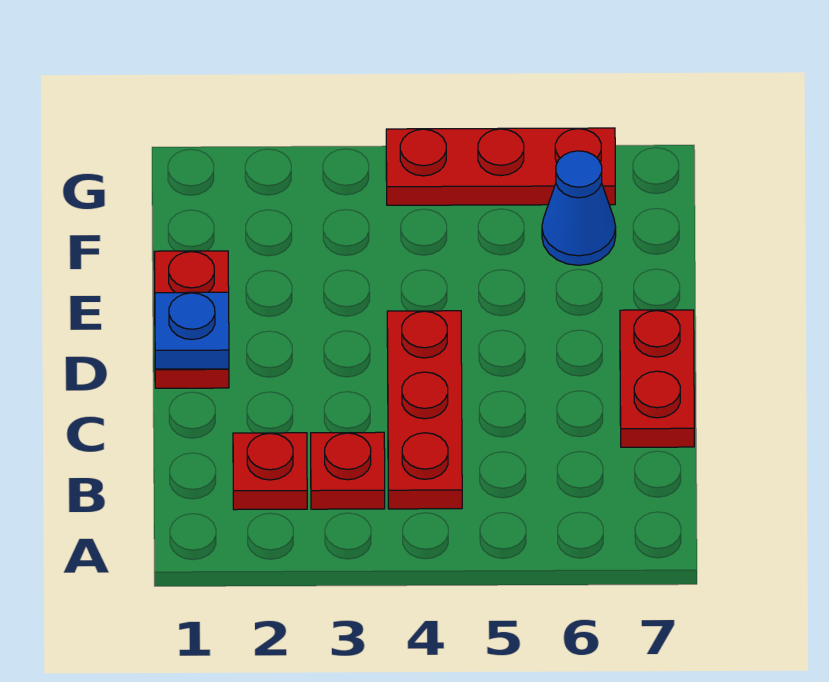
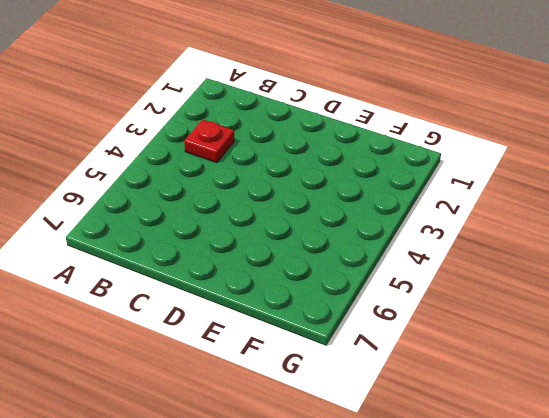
none -> red 1x1 plate [233,433,307,510]
none -> red 1x3 plate [387,311,462,509]

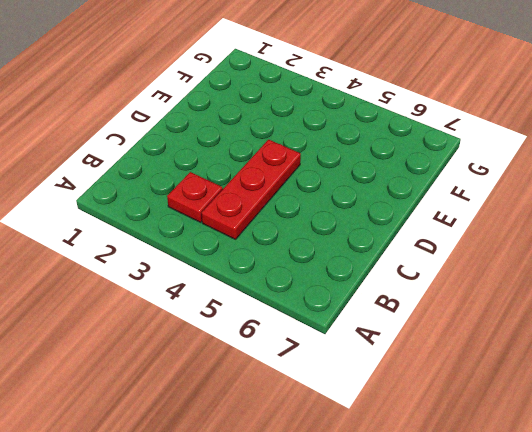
none -> red 1x1 plate [233,433,307,510]
none -> red 1x2 plate [620,310,694,447]

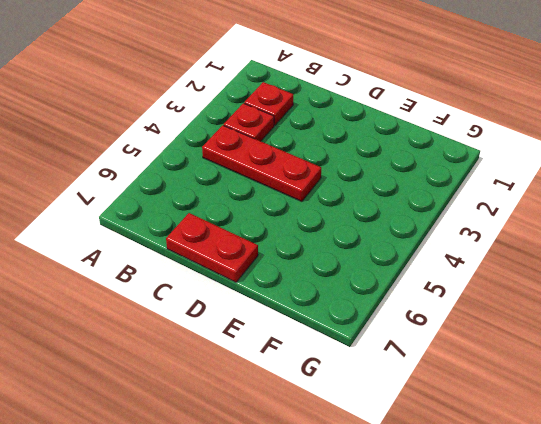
none -> red 1x2 plate [154,251,229,388]
none -> blue 1x1 cone [542,151,616,265]

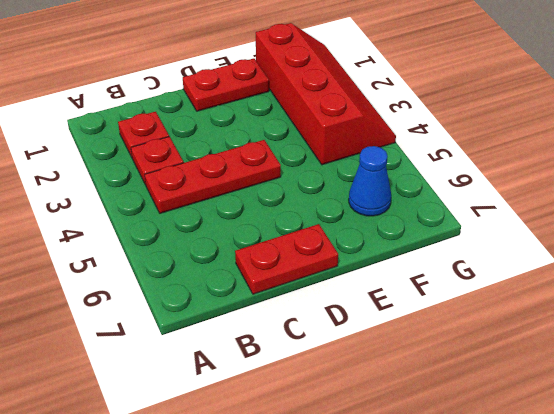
red 2x4 slope [256,23,396,165] -> red 1x3 plate [386,128,615,205]
none -> blue 1x1 plate [155,292,229,369]

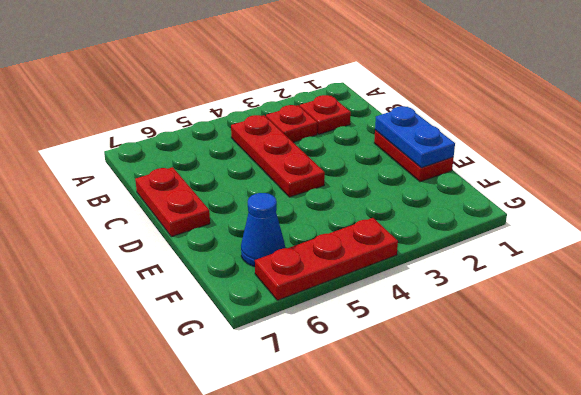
blue 1x2 plate [375,106,455,168] -> blue 1x1 plate [155,292,229,369]

